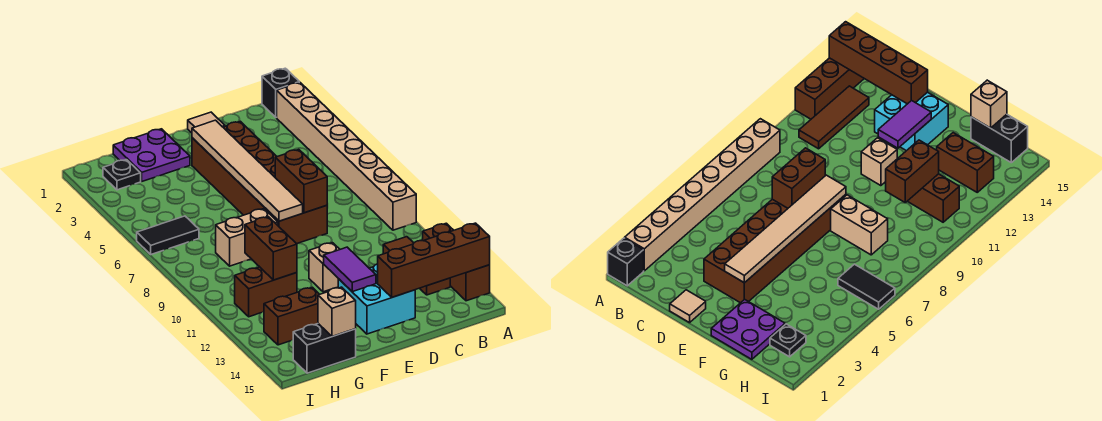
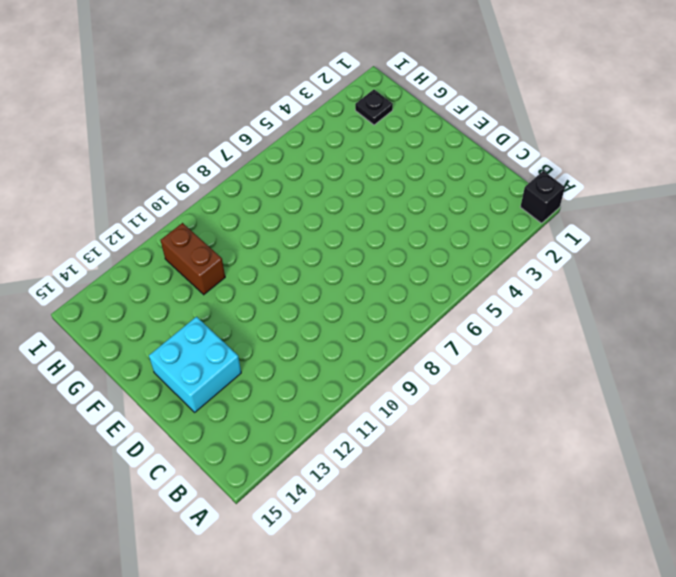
none -> tan 1x8 brick [277,82,416,230]
none -> brown 1x3 brick [423,223,490,301]
none -> brown 1x3 tile [383,237,450,295]

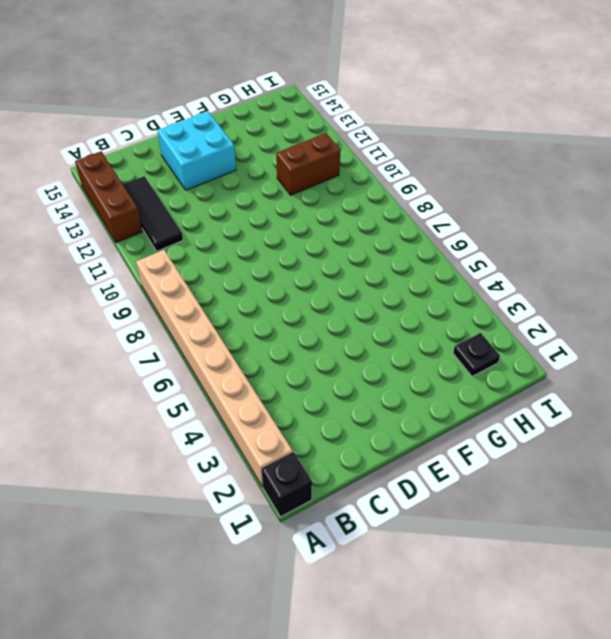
black 1x3 tile [123,176,183,251] -> brown 1x3 tile [383,237,450,295]
none -> tan 1x1 tile [188,112,225,133]
none -> brown 2x6 brick [192,121,327,244]
none -> tan 1x1 brick [309,243,340,292]

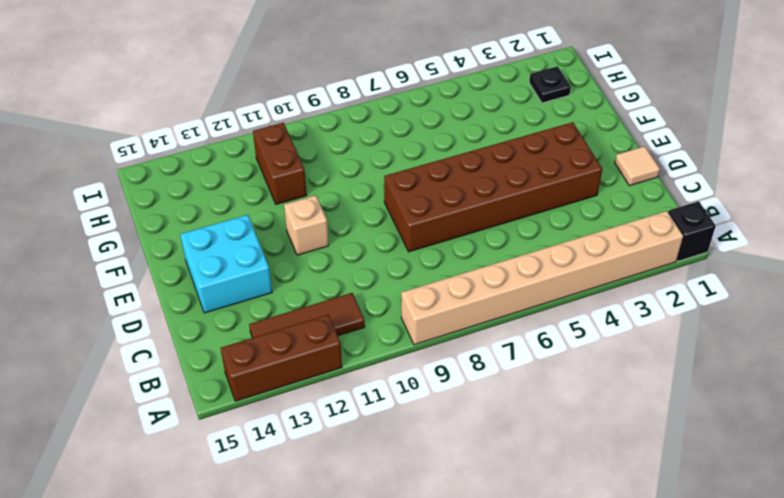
none -> purple 2x2 plate [113,129,190,181]
none -> tan 1x2 brick [216,209,278,266]
none -> brown 1x2 brick [264,287,319,345]

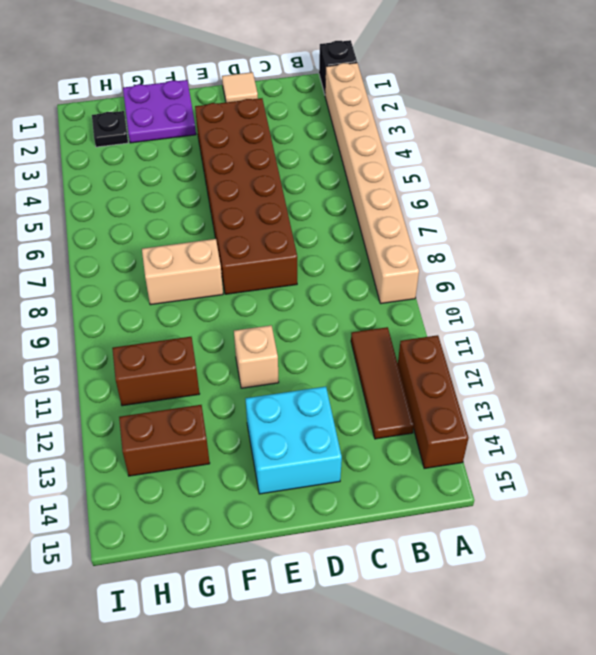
none -> black 1x2 brick [293,324,356,373]
none -> black 1x2 tile [137,216,199,254]
none -> brown 1x4 brick [378,223,490,297]

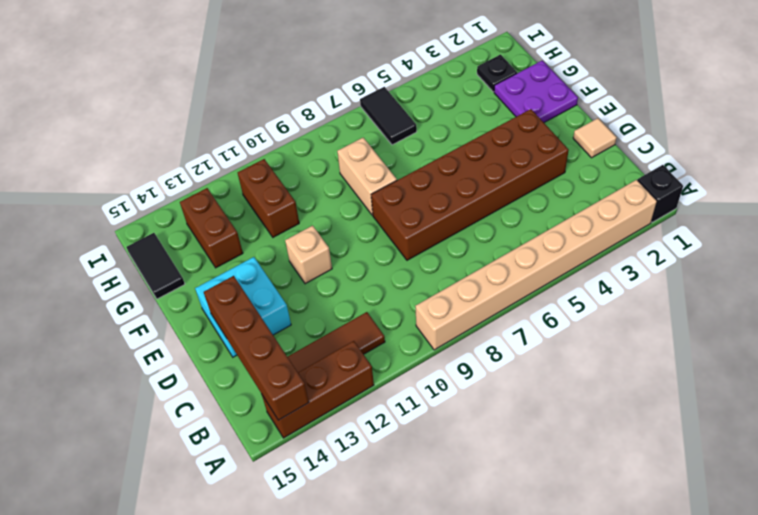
black 1x2 tile [126,233,185,299] -> black 1x2 brick [293,324,356,373]
none -> brown 1x2 brick [275,149,327,213]
none -> tan 1x6 tile [192,120,303,221]
none -> purple 1x2 tile [324,247,376,292]

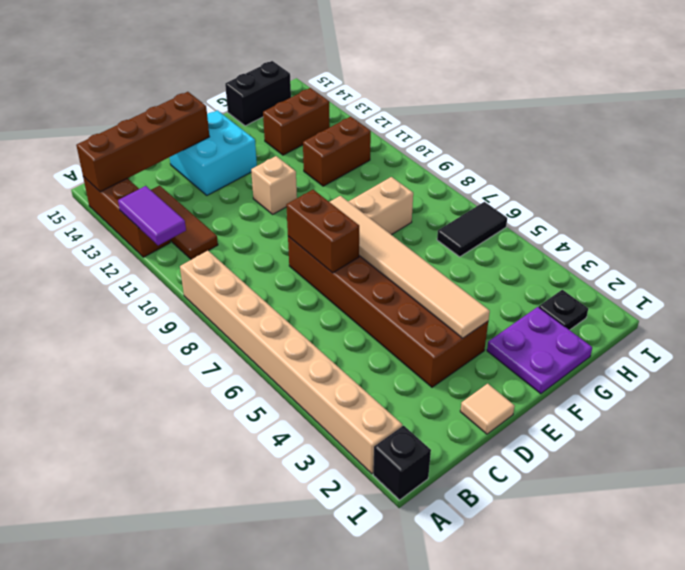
purple 1x2 tile [118,186,186,246] -> purple 1x2 tile moved to [324,247,376,292]
none -> brown 1x2 brick [245,217,297,280]
none -> tan 1x1 brick [318,287,356,337]

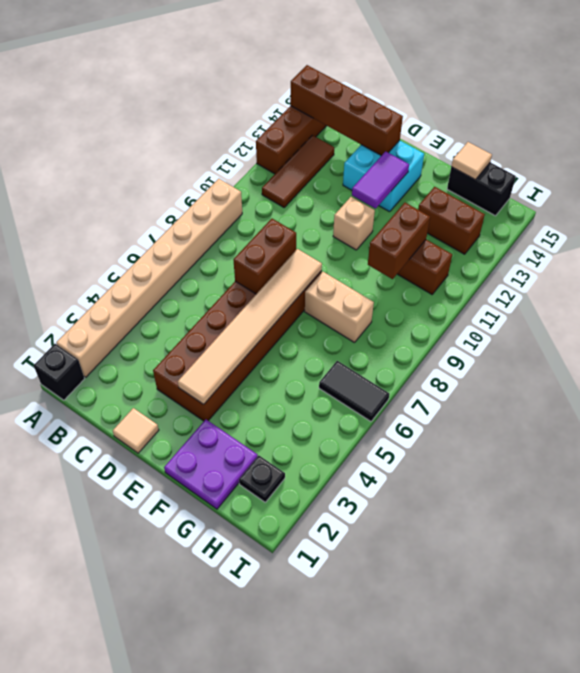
tan 1x1 tile [451,142,492,180] -> tan 1x1 brick [318,287,356,337]

